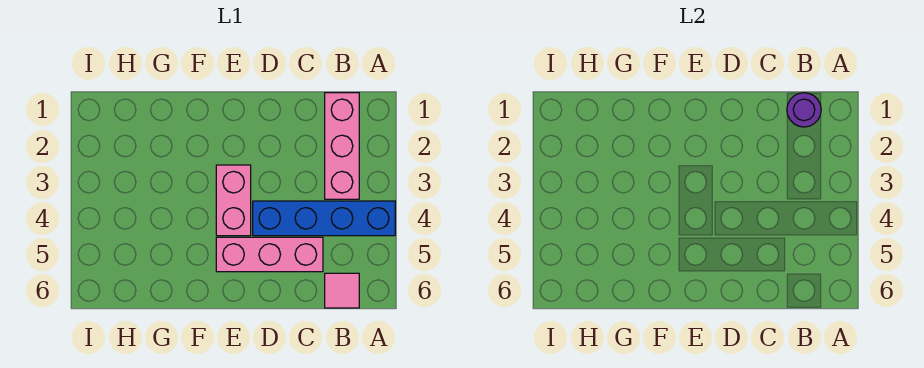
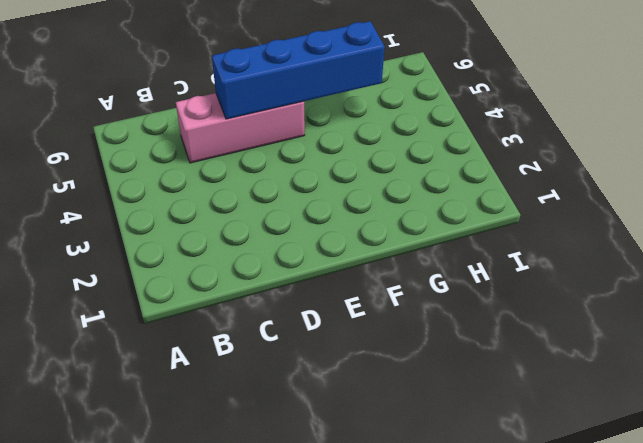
blue 1x4 brick [212,21,385,119] -> blue 1x4 brick moved to [253,201,395,236]
none -> pink 1x3 brick [325,93,359,199]
none -> pink 1x1 tile [325,273,359,308]

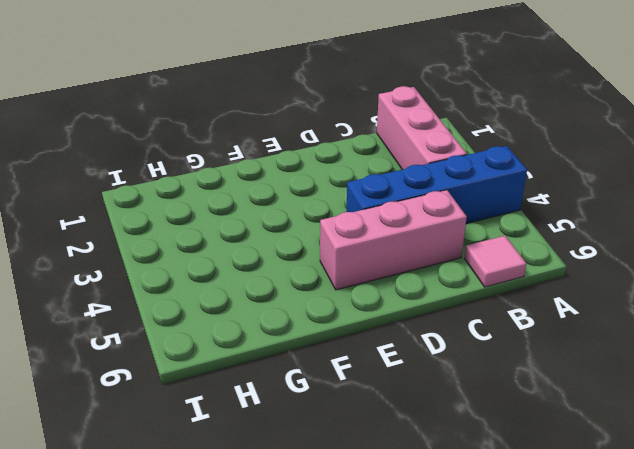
none -> pink 1x2 brick [216,165,251,236]
none -> purple 1x1 round brick [787,93,821,127]

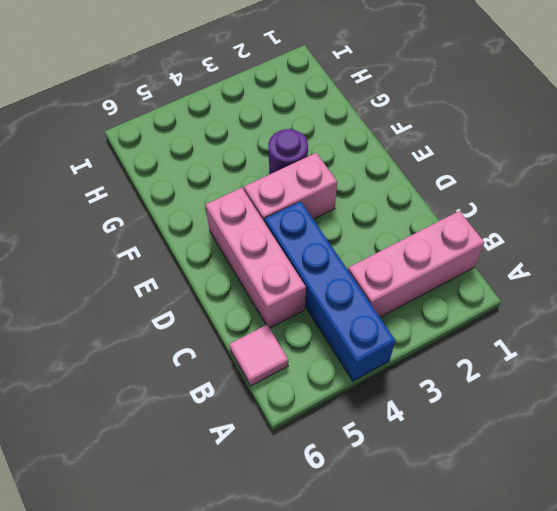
purple 1x1 round brick [268,129,308,174] -> purple 1x1 round brick moved to [787,93,821,127]

